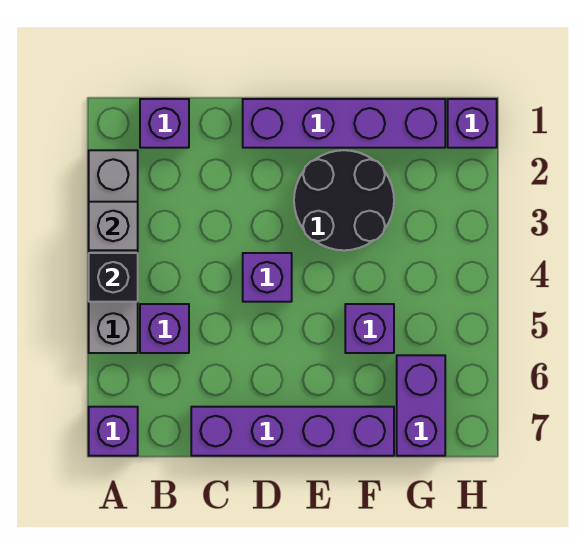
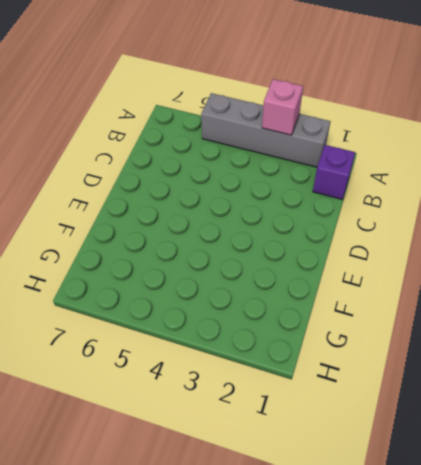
pink 1x1 brick [262,79,303,135] -> grey 1x1 brick [89,202,138,250]
none -> purple 1x1 brick [89,407,138,456]
none -> purple 1x1 brick [140,304,189,353]
none -> purple 1x4 brick [191,407,394,456]

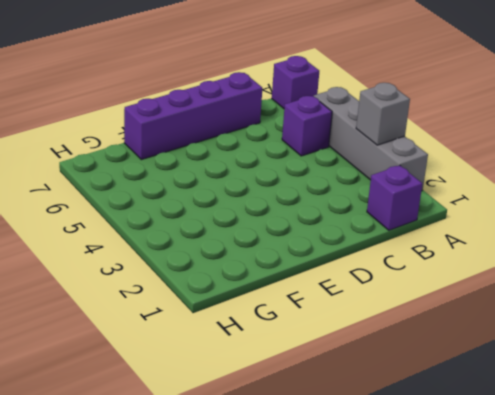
none -> purple 1x4 brick [243,99,445,148]
none -> purple 1x1 brick [243,253,292,302]
none -> black 2x2 round brick [294,150,394,250]

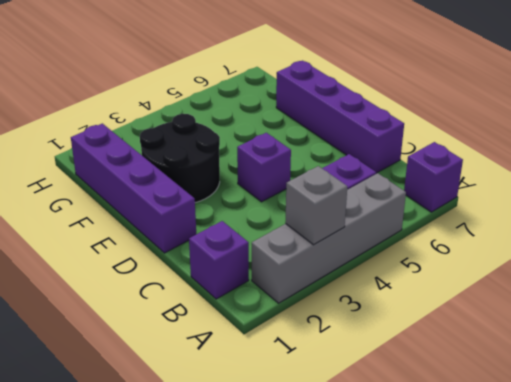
none -> purple 1x1 brick [345,304,394,353]
none -> purple 1x2 brick [397,355,445,456]
none -> purple 1x1 brick [448,99,497,148]

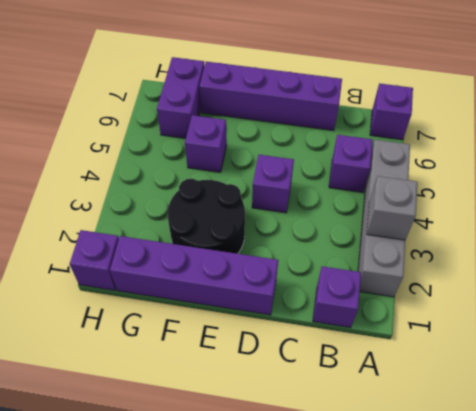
none -> black 1x1 brick [89,253,138,302]

